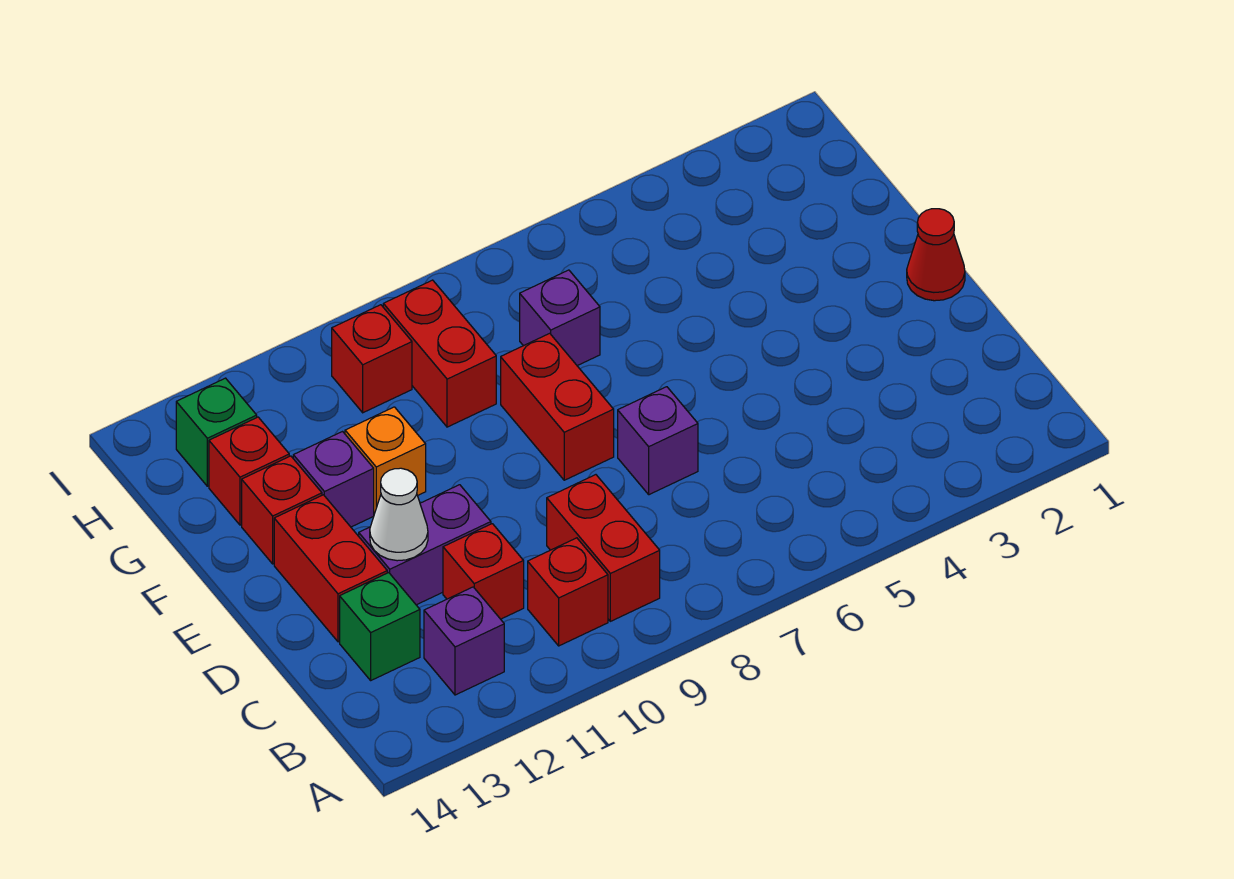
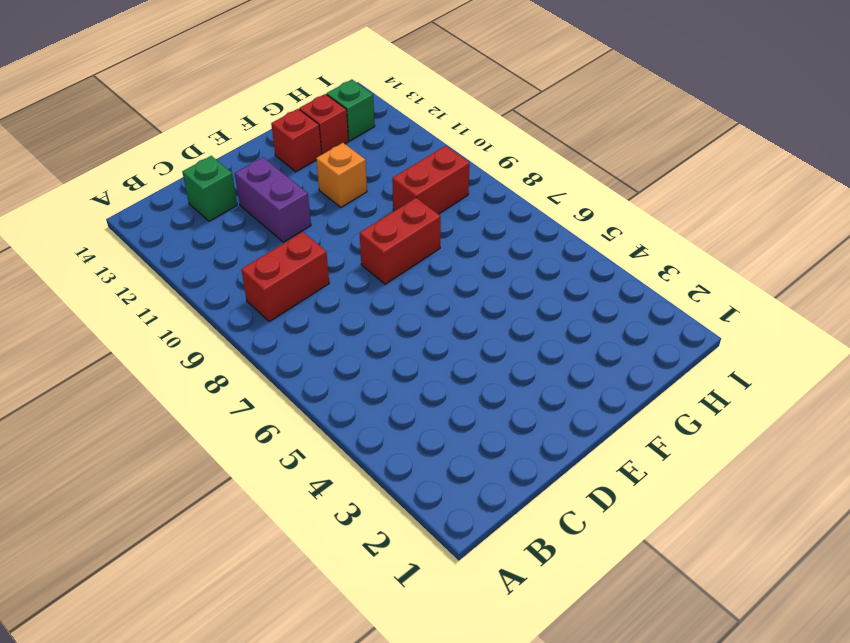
none -> red 1x1 brick [528,538,608,646]
none -> purple 1x1 brick [424,587,504,695]
none -> red 1x1 brick [443,524,524,619]

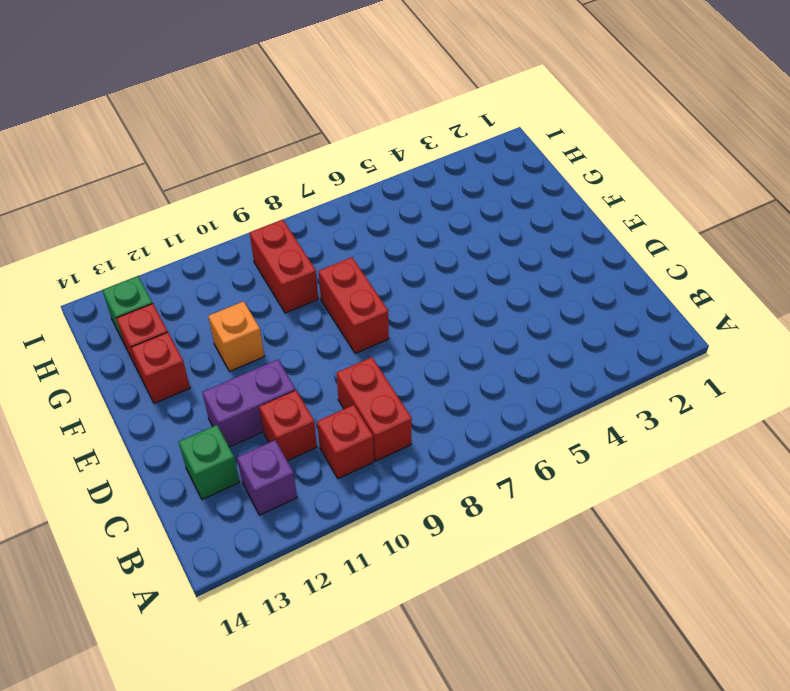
none -> purple 1x1 brick [618,387,698,495]
none -> red 1x2 brick [274,495,387,642]
none -> red 1x1 cone [907,209,965,301]

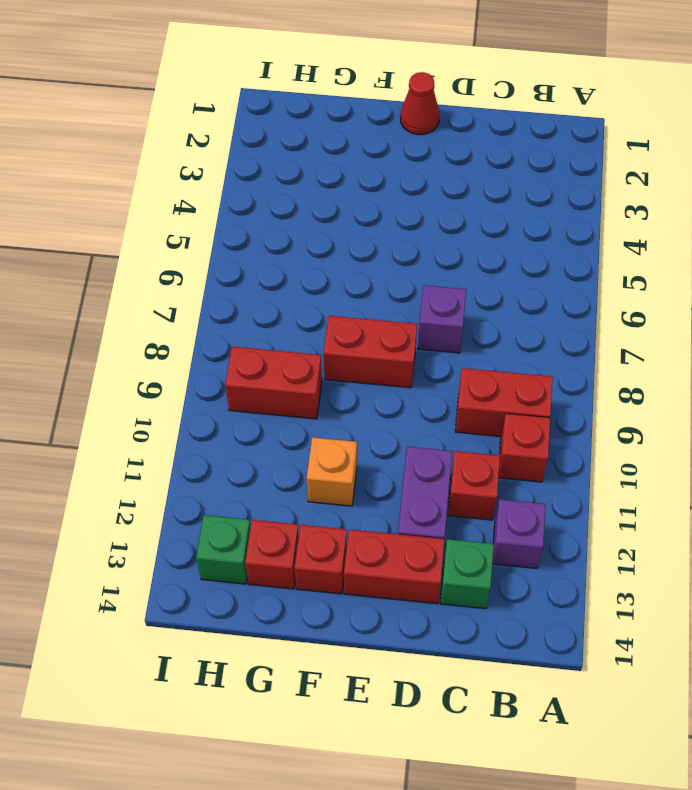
none -> purple 1x1 brick [293,432,374,527]
none -> purple 1x1 brick [520,270,600,366]
none -> red 1x1 brick [332,305,412,413]

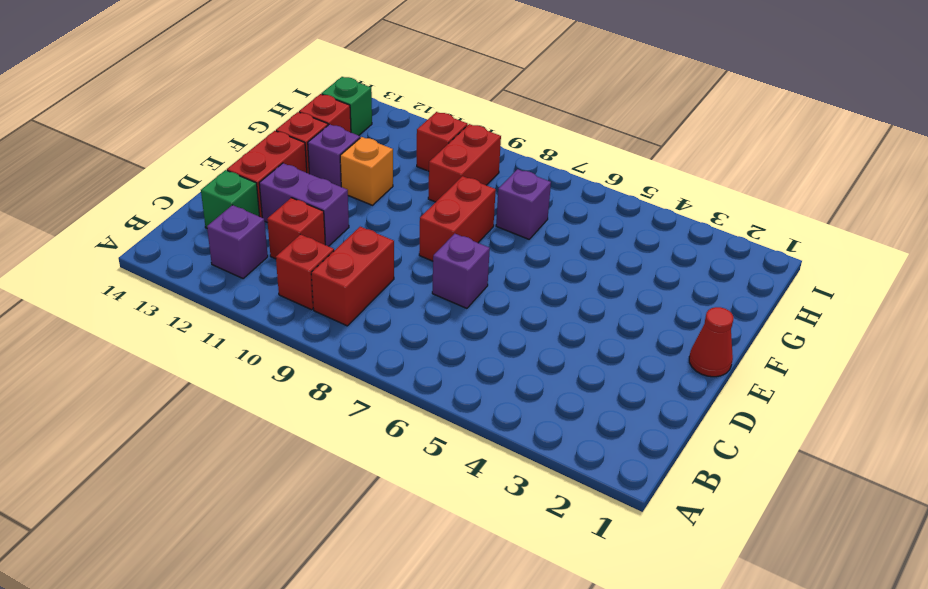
none -> white 1x1 cone [370,468,428,561]

